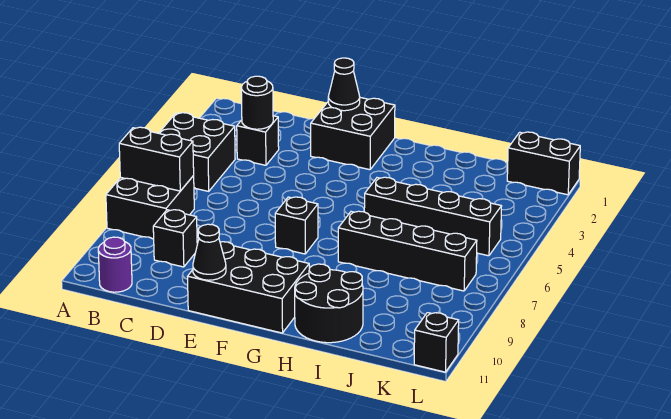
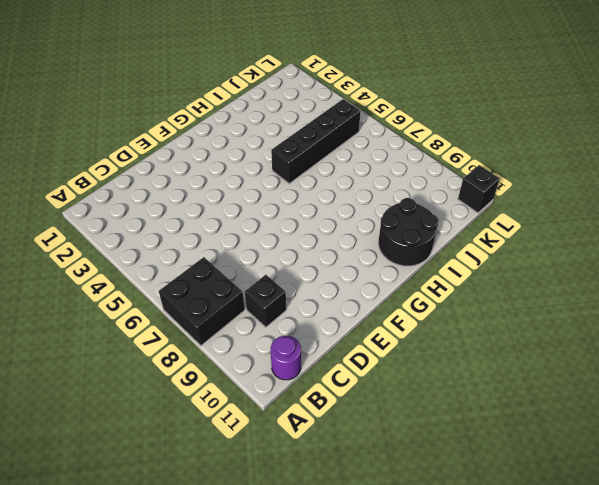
none -> black 2x2 brick [159,113,235,191]
none -> black 1x1 brick [237,116,279,165]
none -> black 2x2 brick [311,98,395,170]

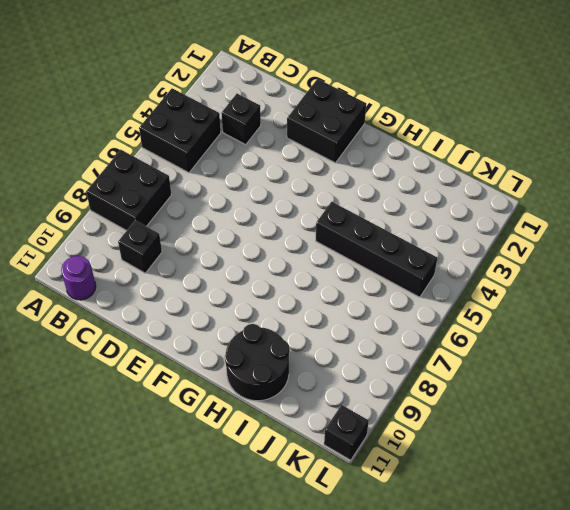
none -> black 2x3 brick [188,242,309,333]
none -> black 1x1 brick [275,197,318,254]
none -> black 1x4 brick [338,211,477,291]

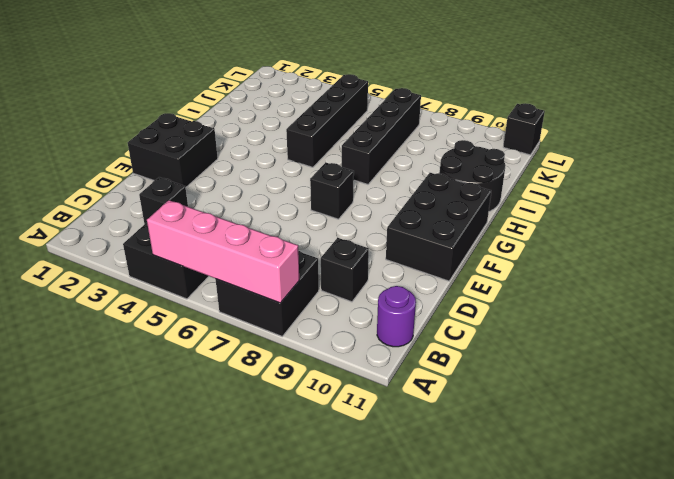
pink 1x4 brick [147,200,299,303] -> black 1x2 brick [119,127,194,191]
none -> black 1x2 brick [507,132,580,195]
none -> black 1x1 round brick [241,76,273,129]
none -> black 1x1 cone [328,58,360,111]

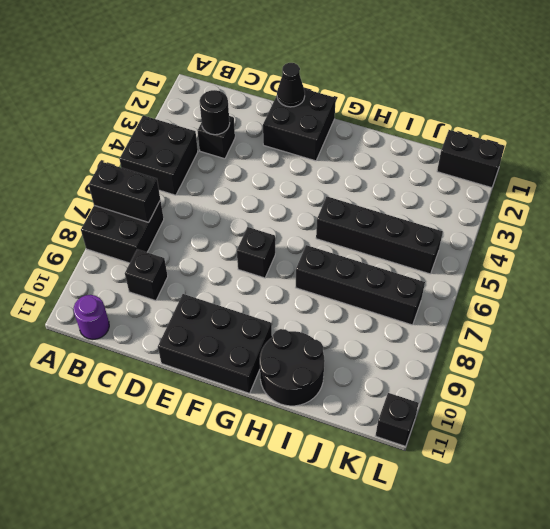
none -> black 1x1 cone [193,224,226,280]

